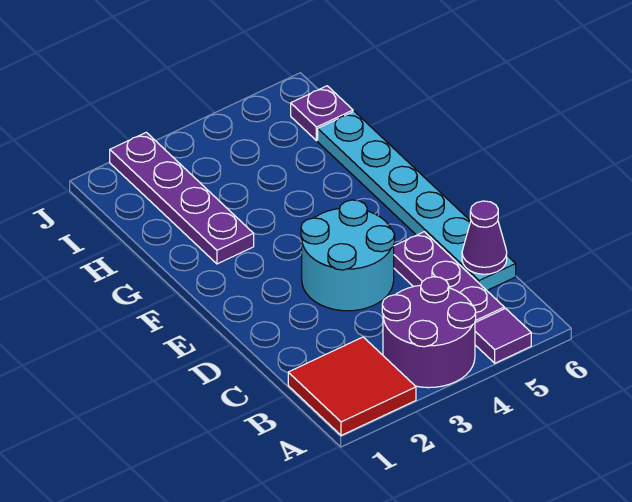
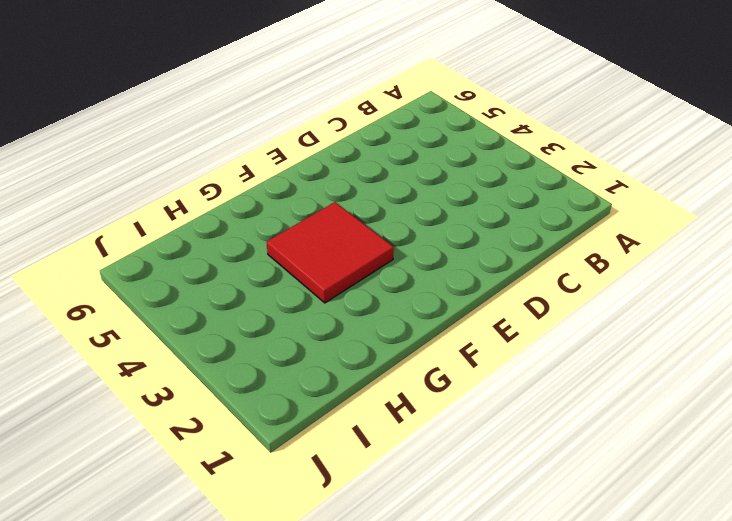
red 2x2 tile [267,202,394,303] -> red 2x2 tile moved to [288,337,416,435]
none -> purple 2x2 round brick [382,277,476,388]
none -> purple 1x1 tile [475,309,531,363]

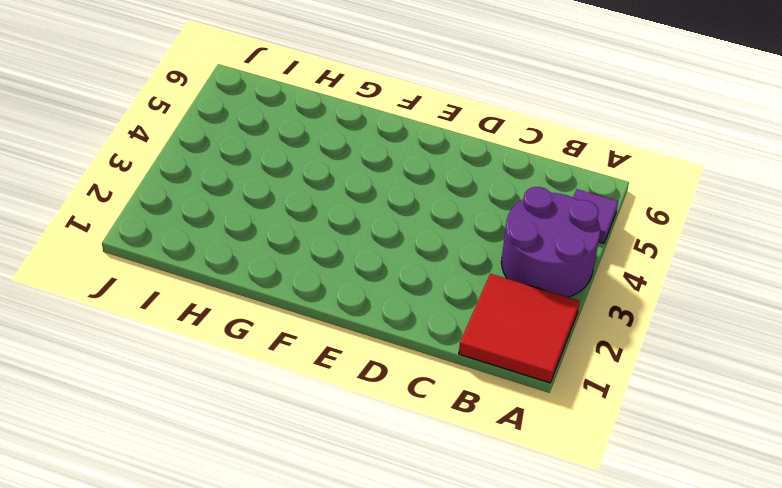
none -> purple 1x3 plate [394,232,504,322]
none -> cyan 1x6 plate [318,111,516,290]

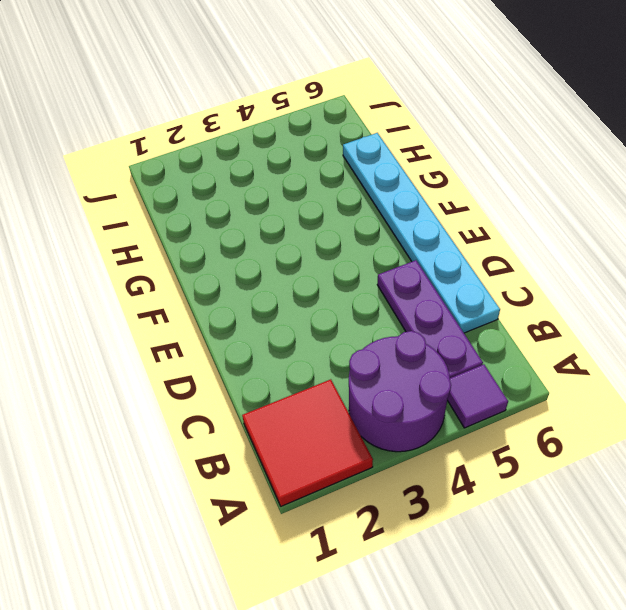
none -> cyan 2x2 round brick [301,200,395,311]
none -> purple 1x4 plate [110,132,254,264]

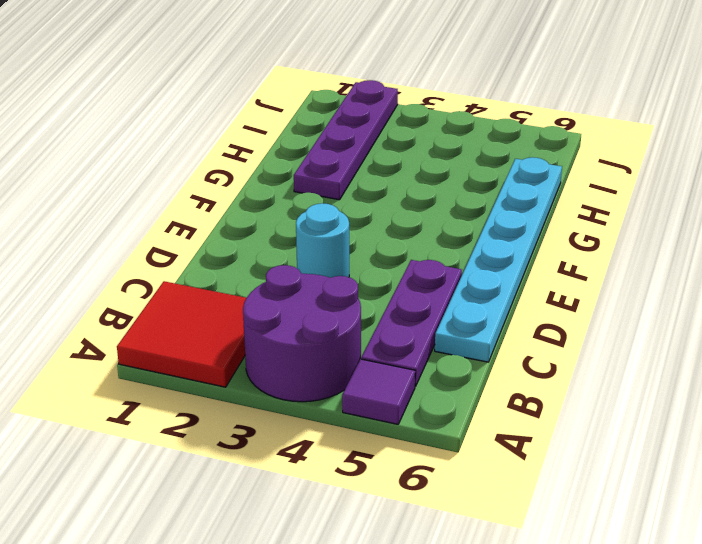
cyan 1x1 round brick [296,203,349,278] -> cyan 2x2 round brick [301,200,395,311]
none -> purple 1x1 plate [291,86,353,141]
none -> purple 1x1 cone [462,201,507,274]

